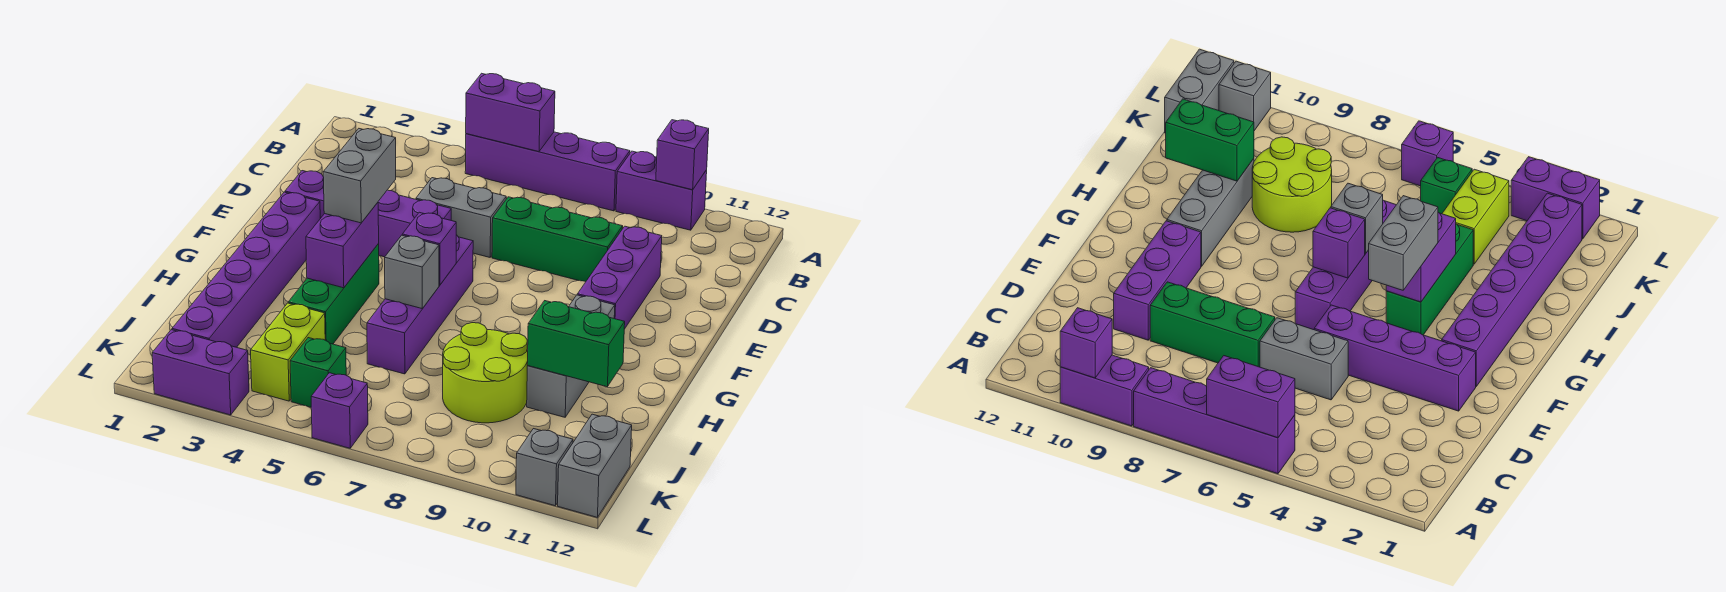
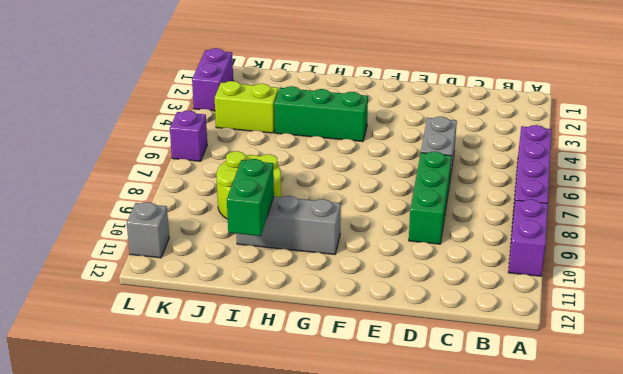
none -> purple 1x3 brick [577,226,662,329]
none -> purple 1x4 brick [285,171,451,257]
none -> purple 1x6 brick [172,192,320,347]

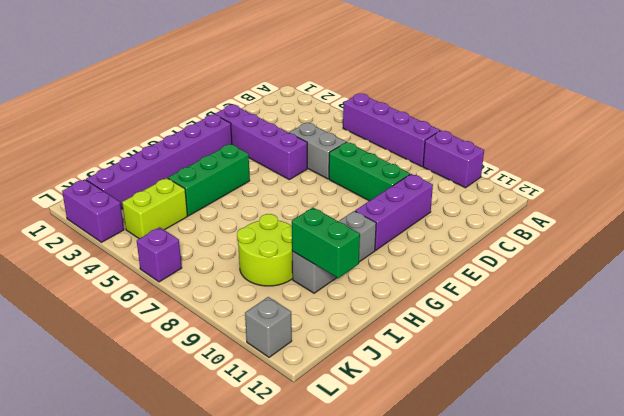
none -> purple 1x4 brick [367,235,473,374]
none -> green 1x1 brick [290,338,346,407]
none -> grey 1x2 brick [558,414,632,517]

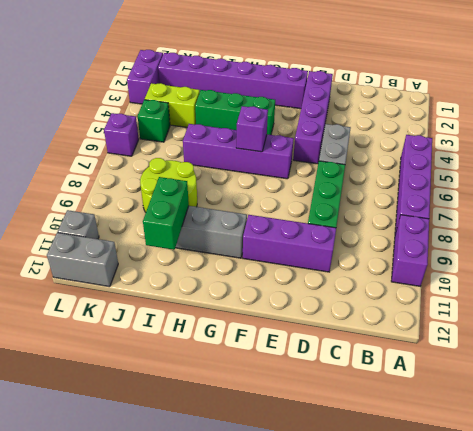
none -> purple 1x2 brick [466,73,555,152]
none -> purple 1x1 brick [656,120,709,190]
none -> purple 1x2 brick [306,203,379,288]

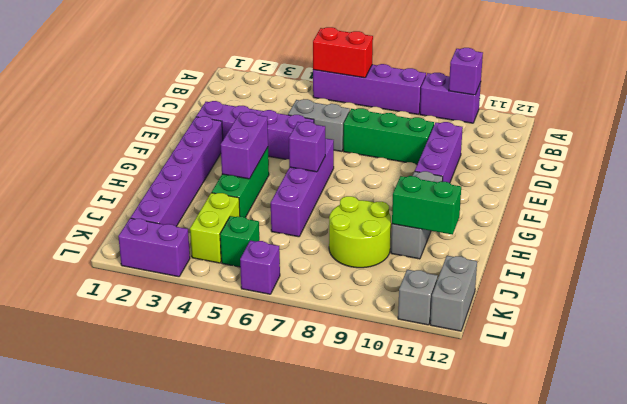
red 1x2 brick [313,27,373,78] -> purple 1x2 brick [466,73,555,152]
none -> grey 1x1 brick [385,235,439,309]
none -> grey 1x2 brick [323,129,396,223]

